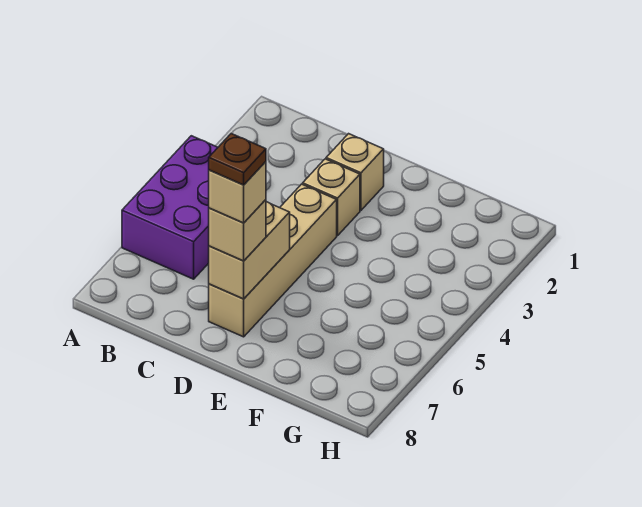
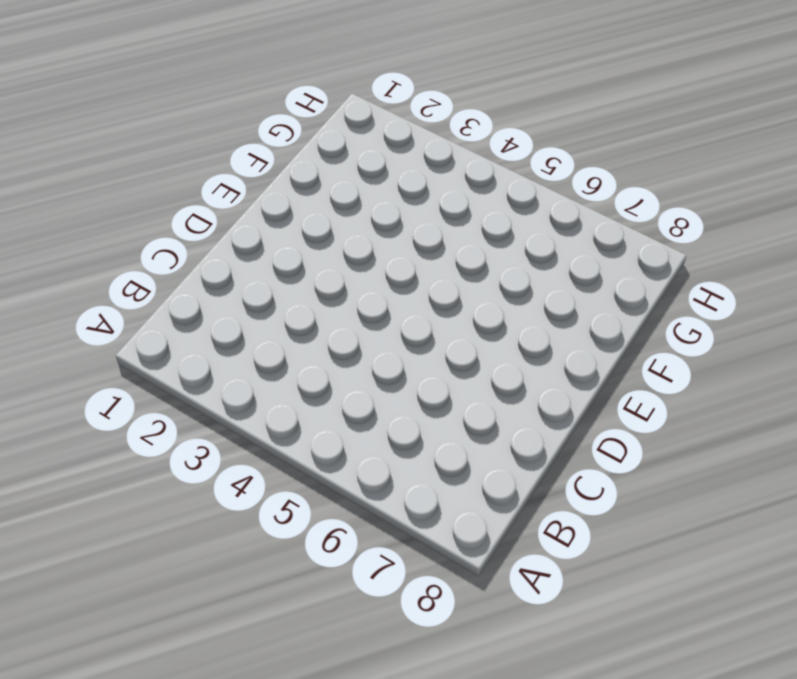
none -> purple 2x3 brick [122,136,218,279]
none -> tan 1x1 brick [326,134,384,210]

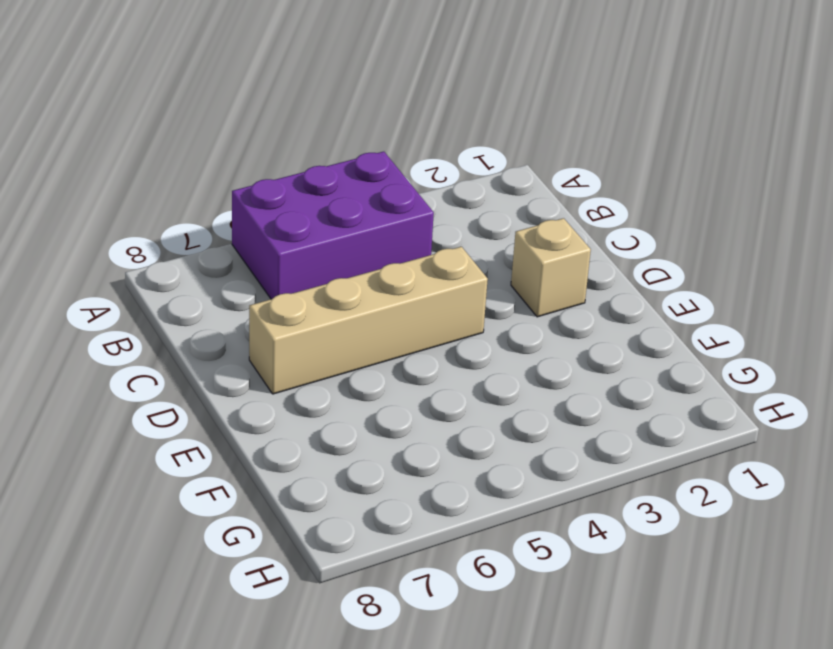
none -> tan 1x1 brick [303,159,360,236]
none -> tan 1x2 brick [209,202,290,299]

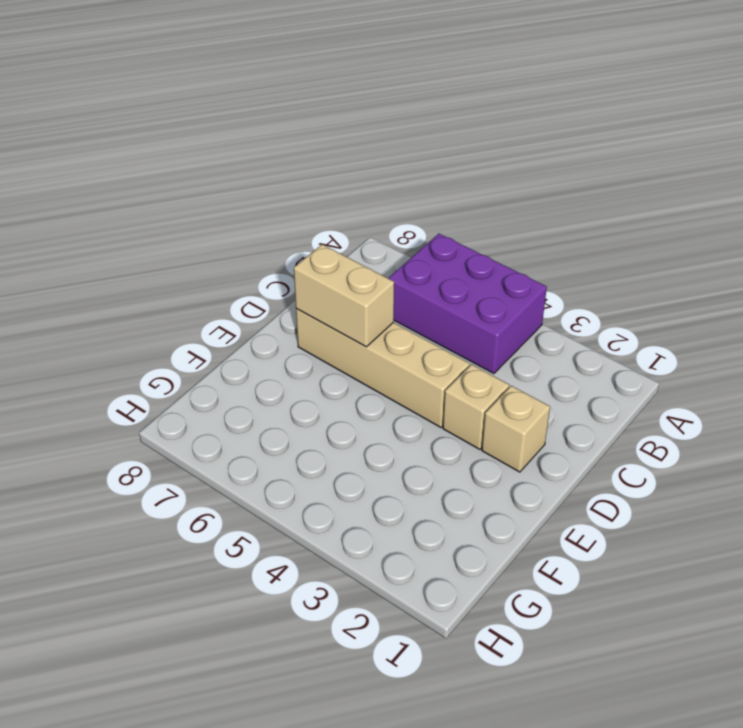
none -> tan 1x1 brick [209,200,266,261]
none -> tan 1x1 brick [209,162,266,223]

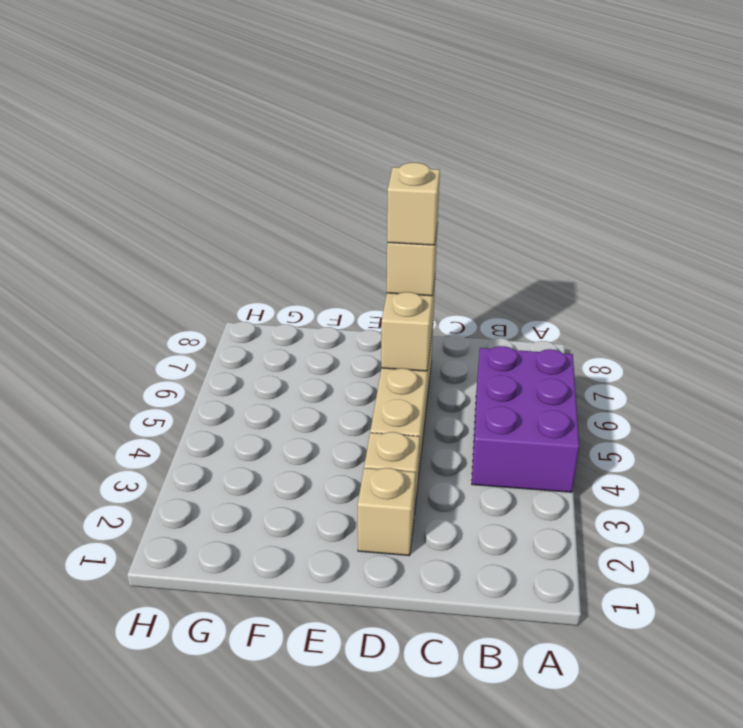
none -> brown 1x1 plate [209,134,266,185]

